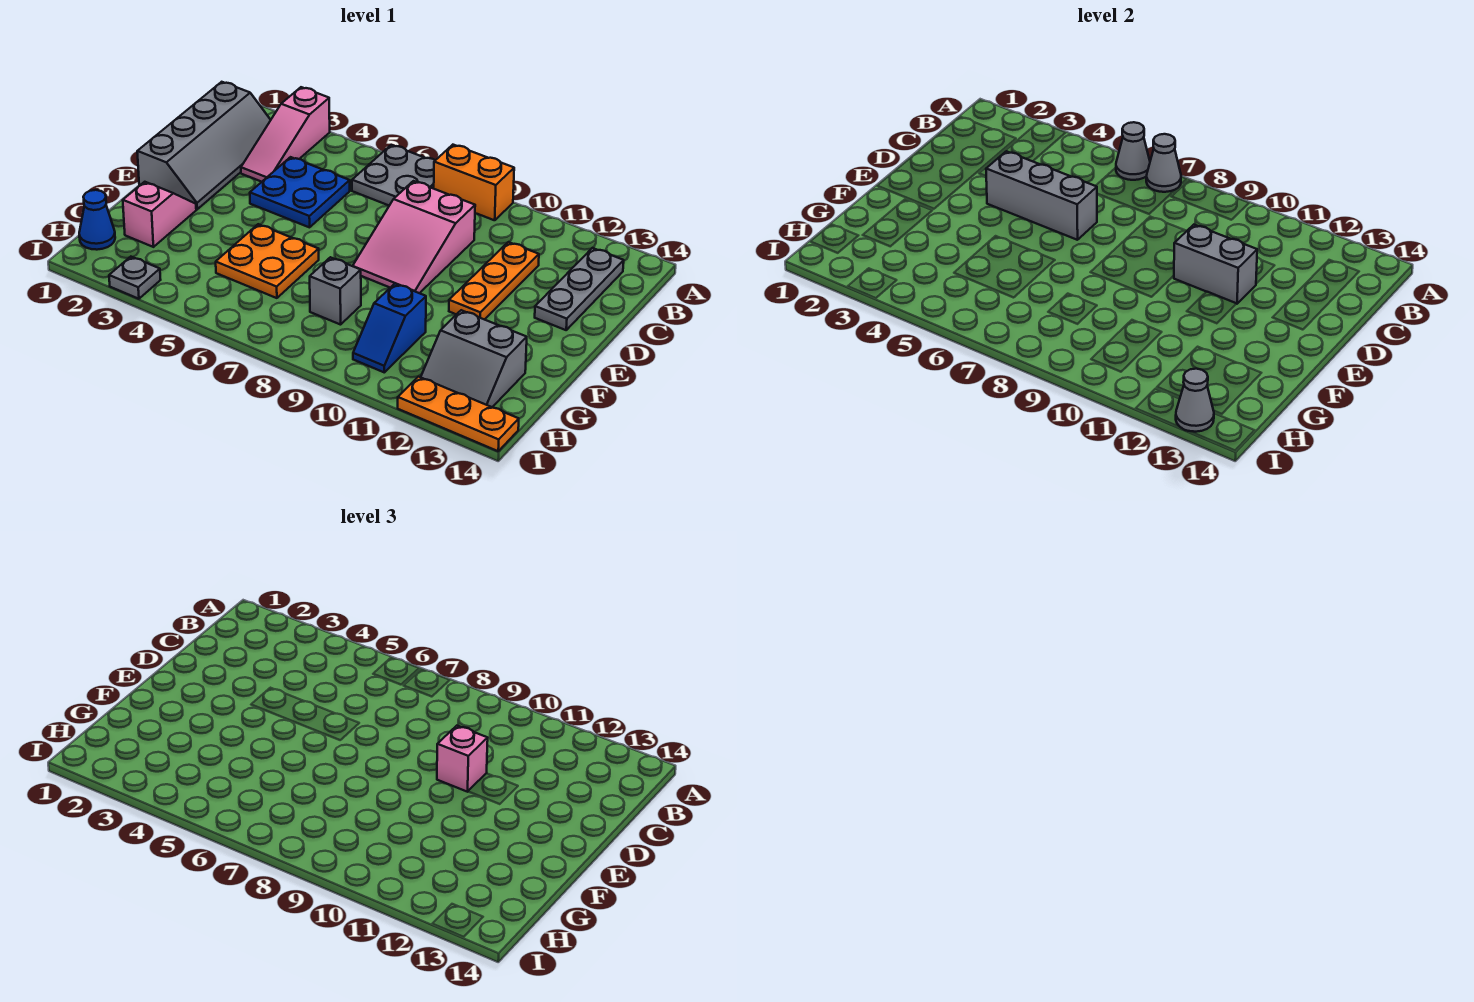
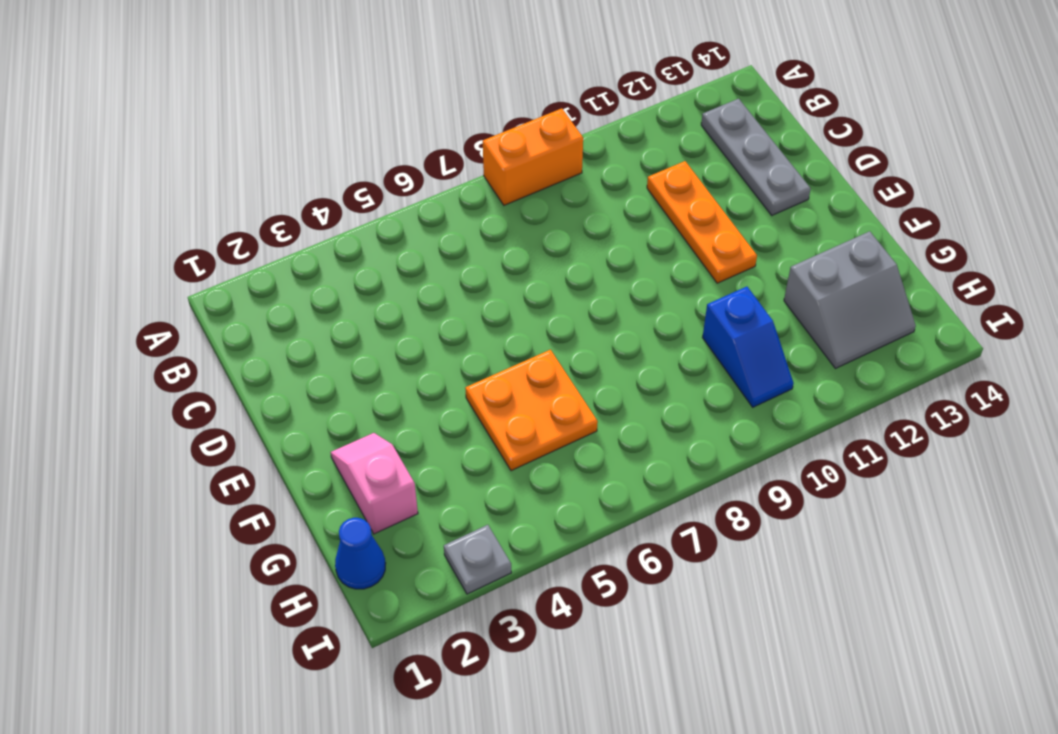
none -> pink 1x3 slope [241,87,330,182]
none -> grey 2x2 plate [352,145,435,206]
none -> grey 2x4 slope [137,82,271,209]

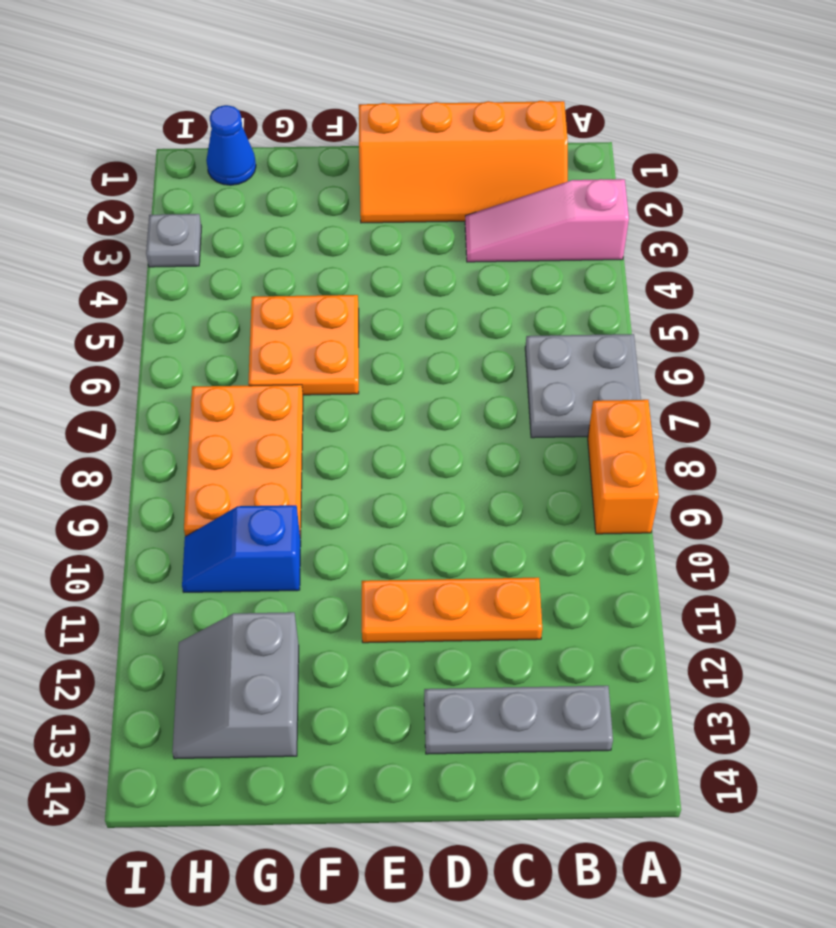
orange 2x4 slope [359,101,568,223] -> grey 2x4 slope [137,82,271,209]
orange 2x3 plate [184,385,303,539] -> grey 1x1 brick [310,257,361,325]
none -> blue 2x2 plate [250,157,350,227]
none -> pink 2x3 slope [353,181,475,293]
none -> pink 1x2 slope [123,182,196,247]

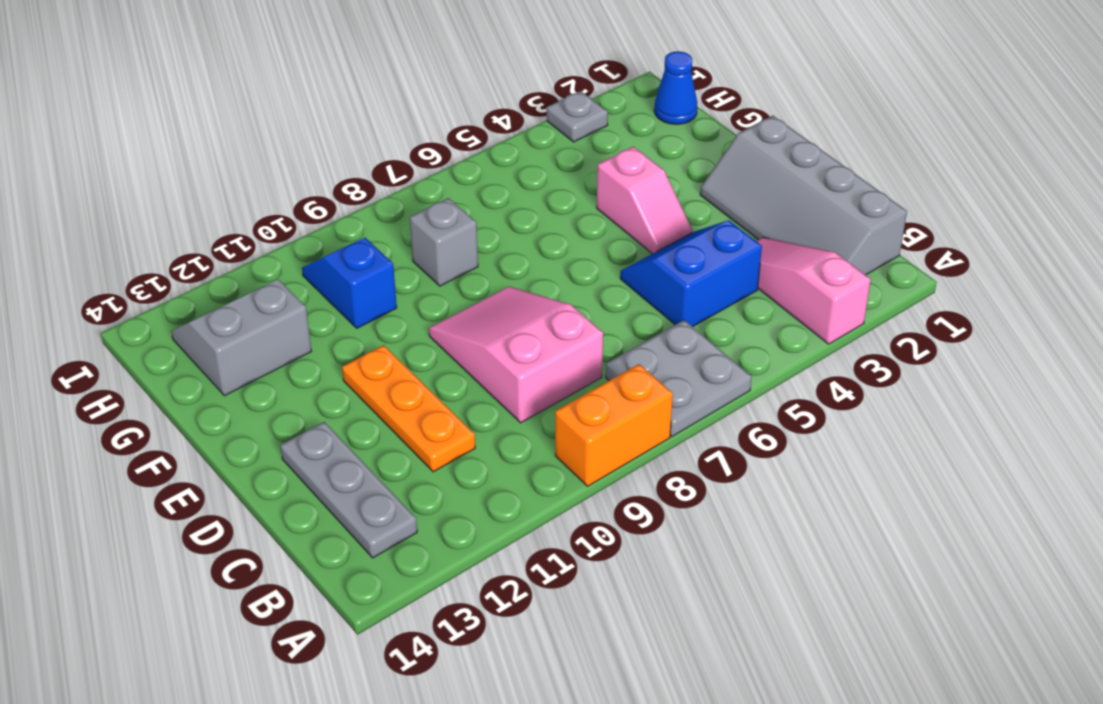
blue 2x2 slope [620,220,762,327] -> blue 2x2 plate [250,157,350,227]
pink 1x2 slope [597,146,693,254] -> pink 1x2 slope moved to [123,182,196,247]
none -> orange 2x2 plate [216,224,319,298]
none -> orange 1x3 plate [398,377,519,451]
none -> grey 1x1 cone [1116,122,1150,180]

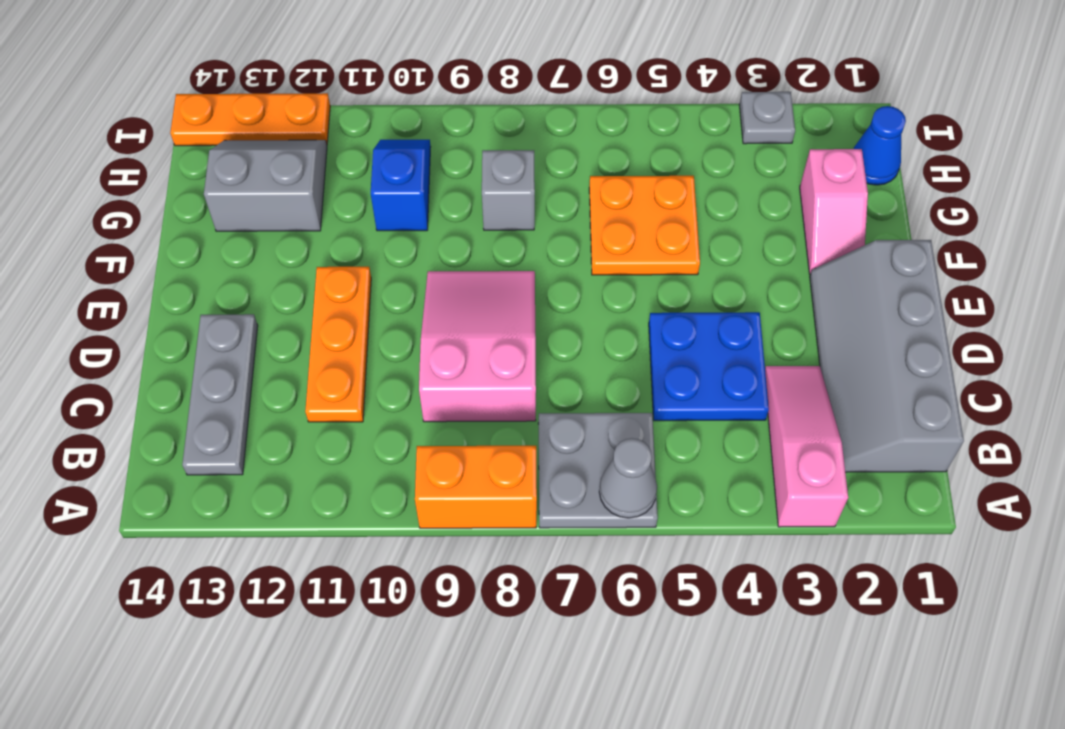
none -> grey 1x1 cone [1146,134,1181,192]
none -> grey 1x3 brick [986,151,1097,240]
none -> grey 1x2 brick [1174,225,1257,304]

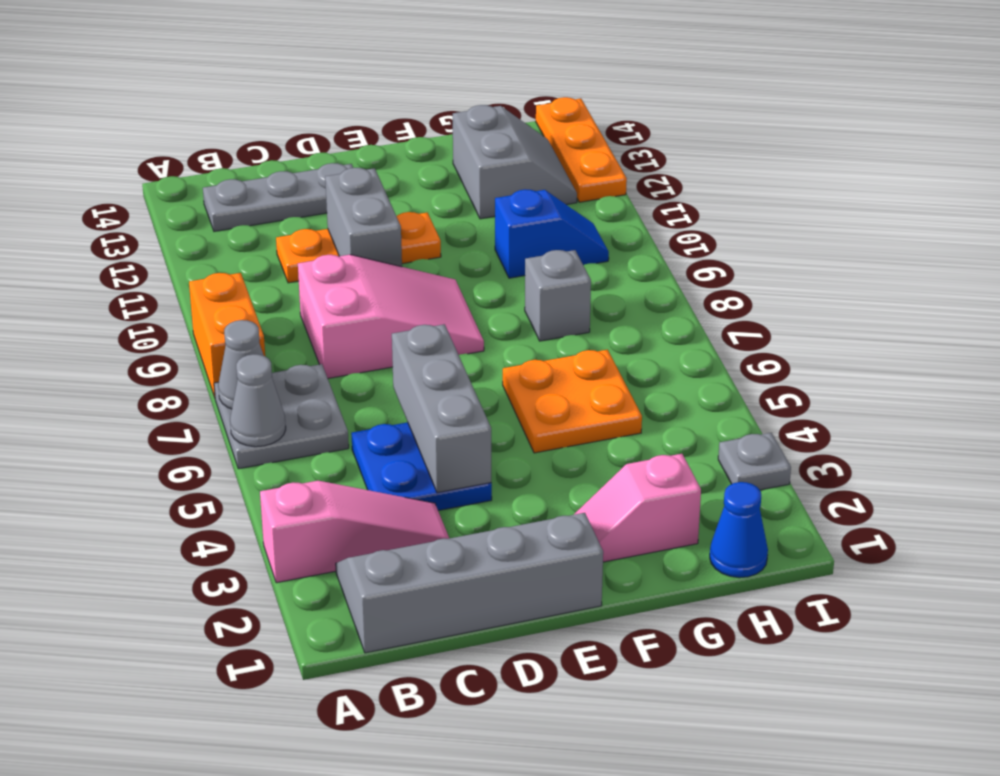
none -> grey 1x1 cone [1176,369,1214,432]
none -> pink 1x1 brick [437,726,488,792]

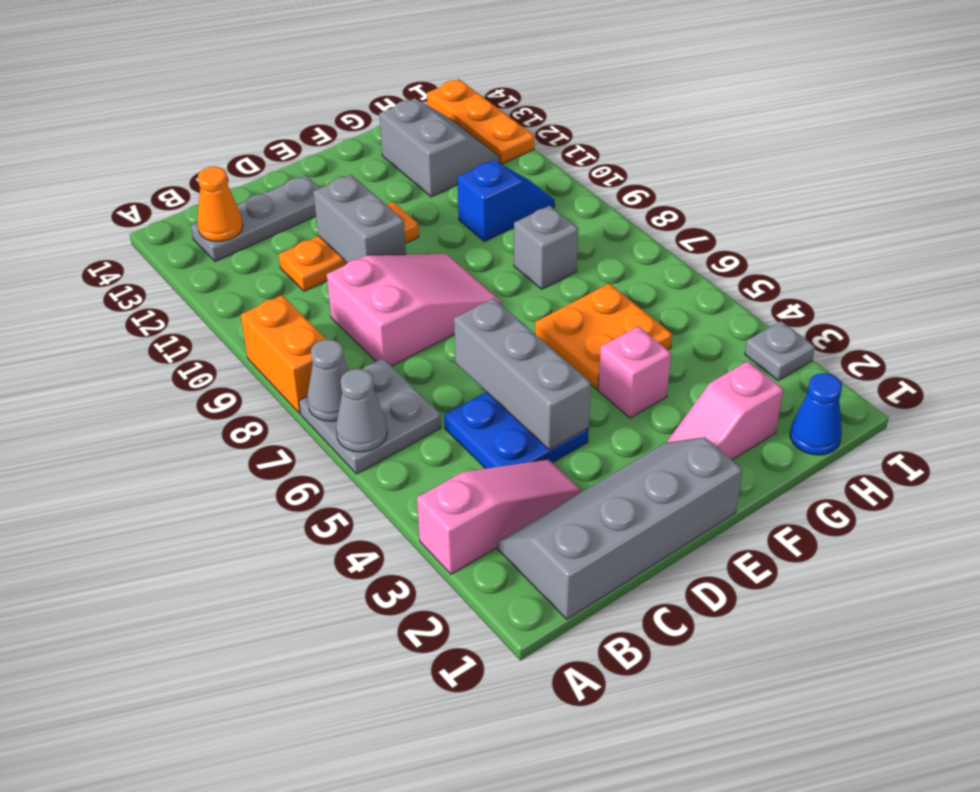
orange 1x1 cone [197,167,243,242] -> none
pink 1x1 brick [598,326,671,418] -> pink 1x1 brick moved to [437,726,488,792]
none -> grey 1x1 cone [1176,369,1214,432]

